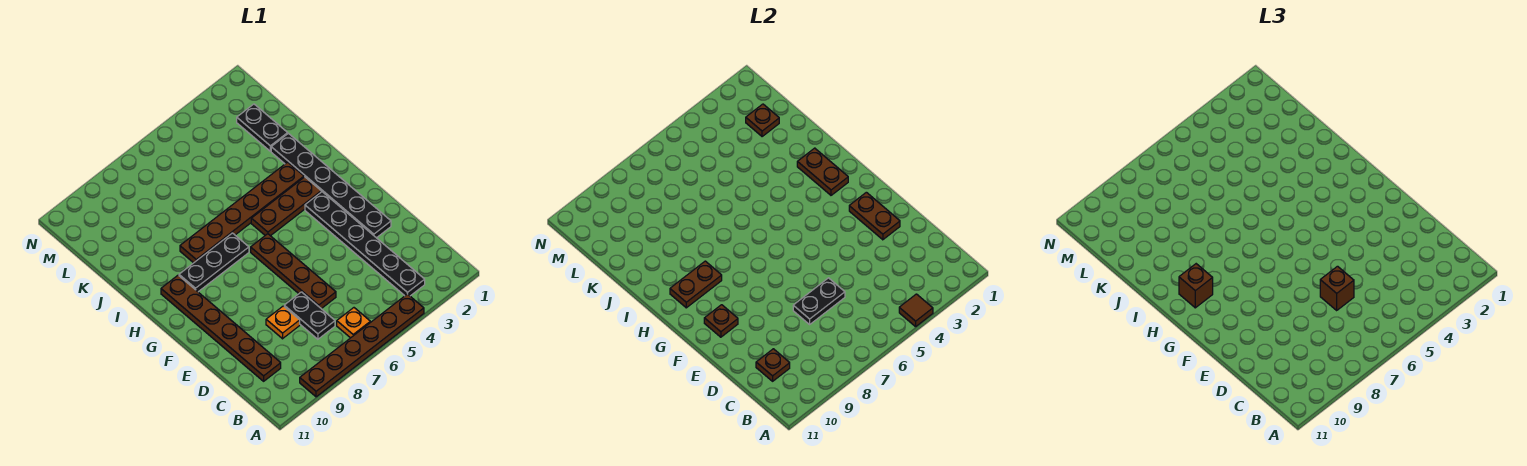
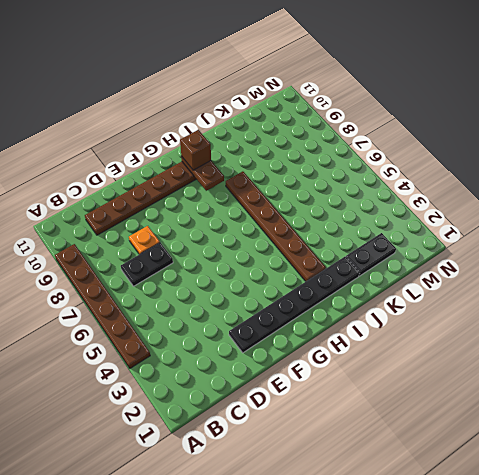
none -> black 1x6 plate [305,192,425,296]
none -> orange 1x1 plate [337,308,370,338]
none -> brown 1x4 plate [251,234,336,309]

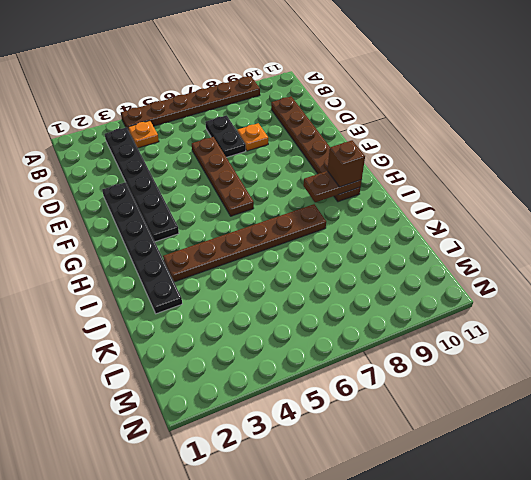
orange 1x1 plate [128,121,159,148] -> orange 1x1 plate moved to [337,308,370,338]
none -> brown 1x3 plate [251,177,321,236]
none -> black 1x3 plate [179,233,249,292]
none -> black 1x2 plate [237,104,288,151]

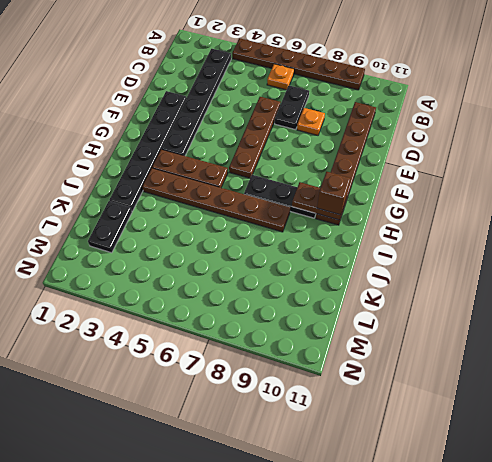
none -> brown 1x1 tile [899,294,933,327]
none -> brown 1x1 plate [756,349,790,381]
none -> black 1x2 plate [793,278,845,324]

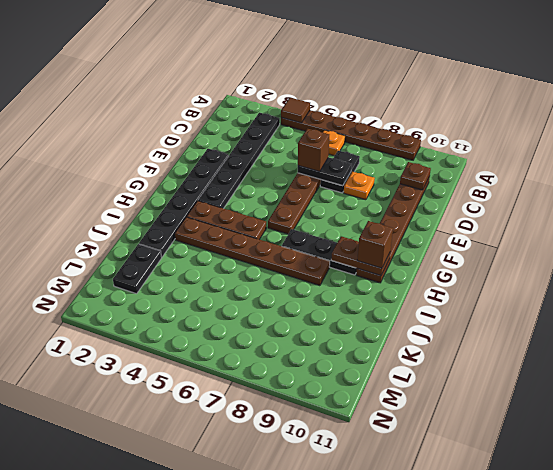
none -> brown 1x2 plate [849,192,900,240]
none -> brown 1x1 plate [704,305,738,337]
none -> brown 1x2 plate [797,148,848,195]

